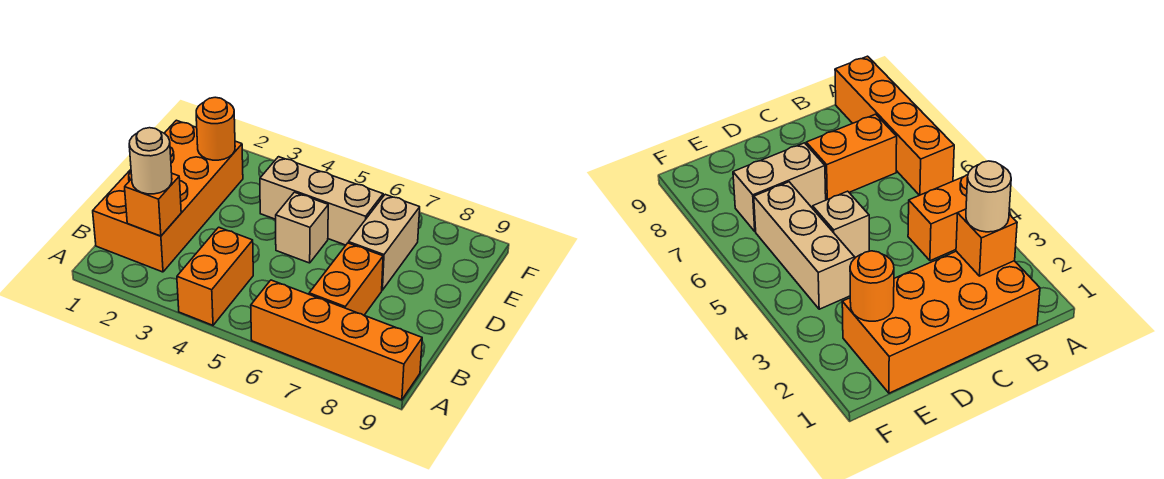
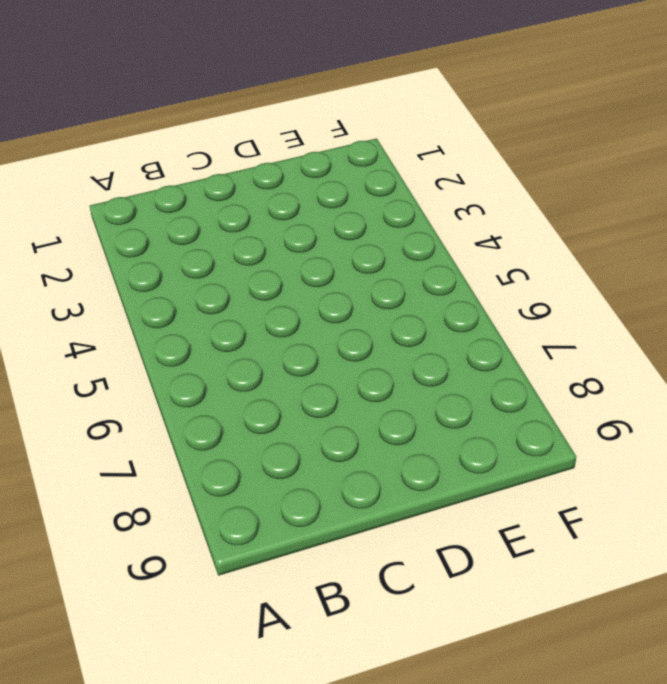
none -> orange 1x2 brick [177,227,253,325]
none -> orange 1x4 brick [251,280,422,400]

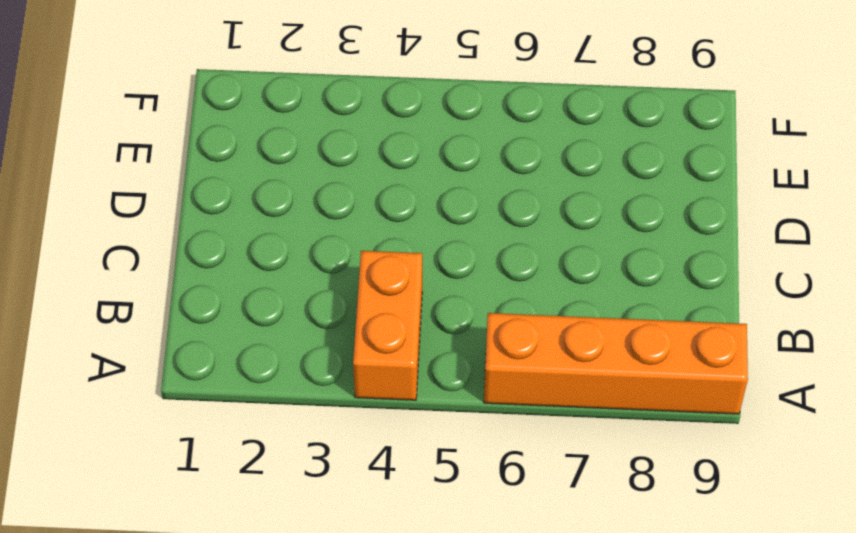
none -> orange 2x4 brick [93,120,243,272]
none -> orange 1x2 brick [309,243,383,315]

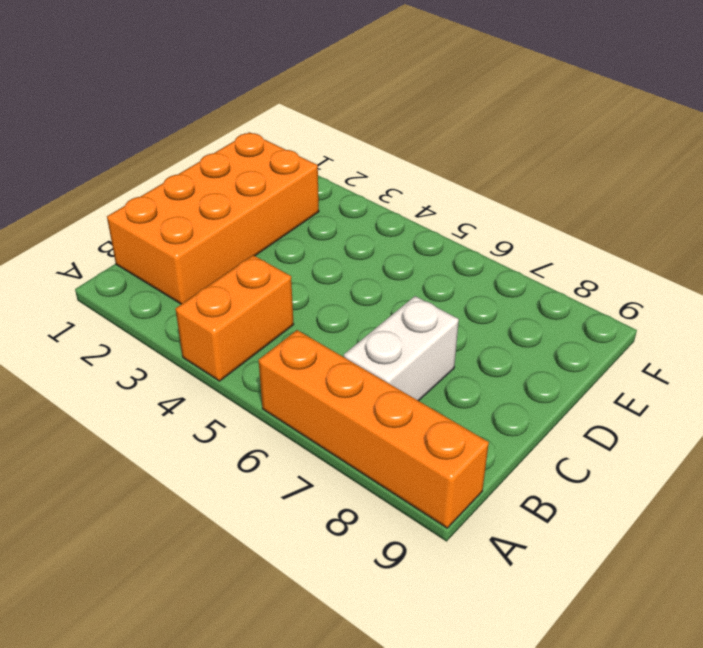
white 1x2 brick [344,296,459,401] -> orange 1x2 brick [309,243,383,315]
none -> tan 1x1 brick [276,192,328,263]
none -> tan 1x2 brick [349,194,420,290]

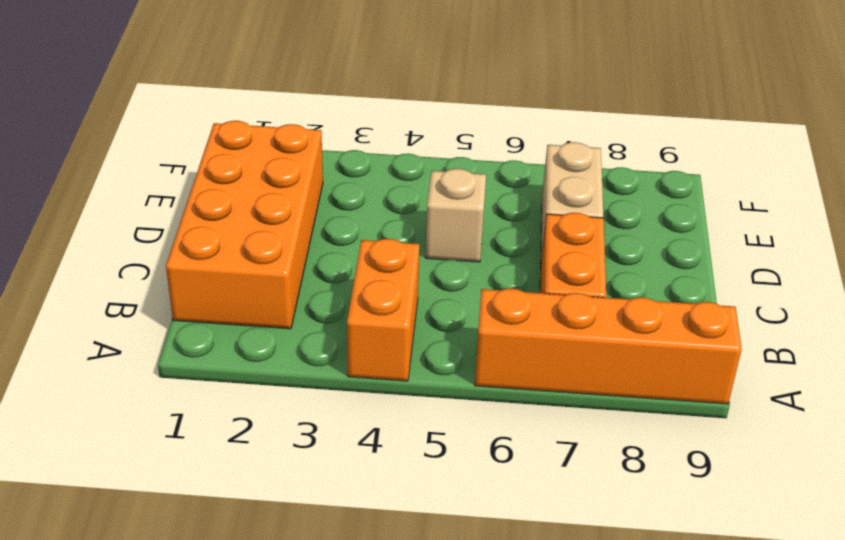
none -> tan 1x3 brick [260,157,383,245]
none -> orange 1x1 brick [125,174,181,236]

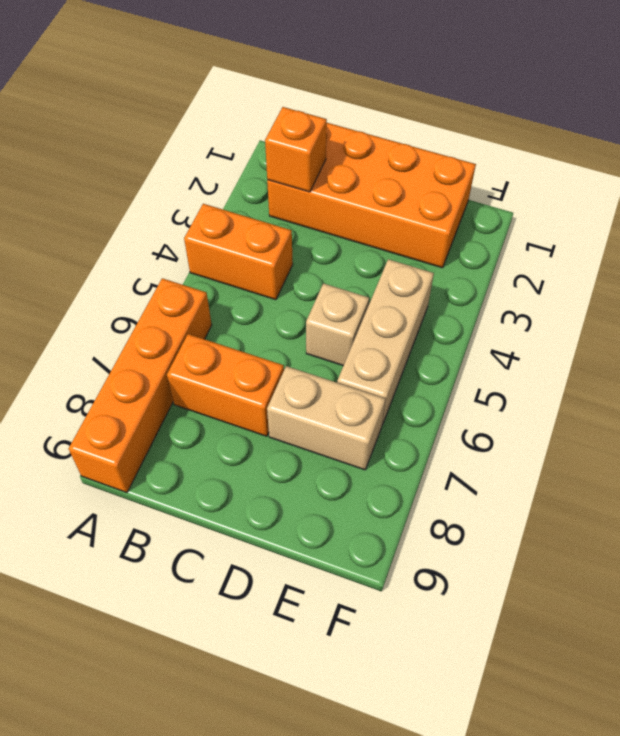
none -> orange 1x1 round brick [196,97,235,160]
none -> tan 1x1 round brick [129,128,172,194]

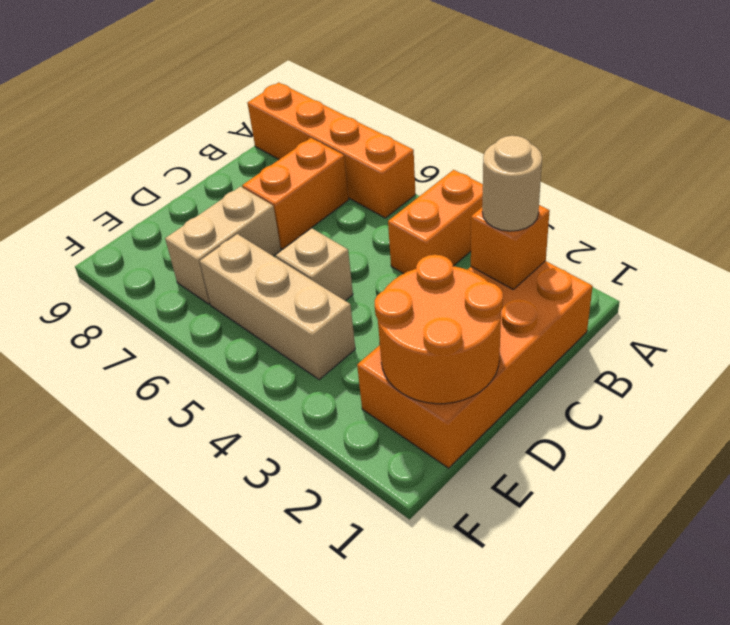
orange 2x2 round brick [375,255,503,404] -> orange 1x1 round brick [196,97,235,160]

